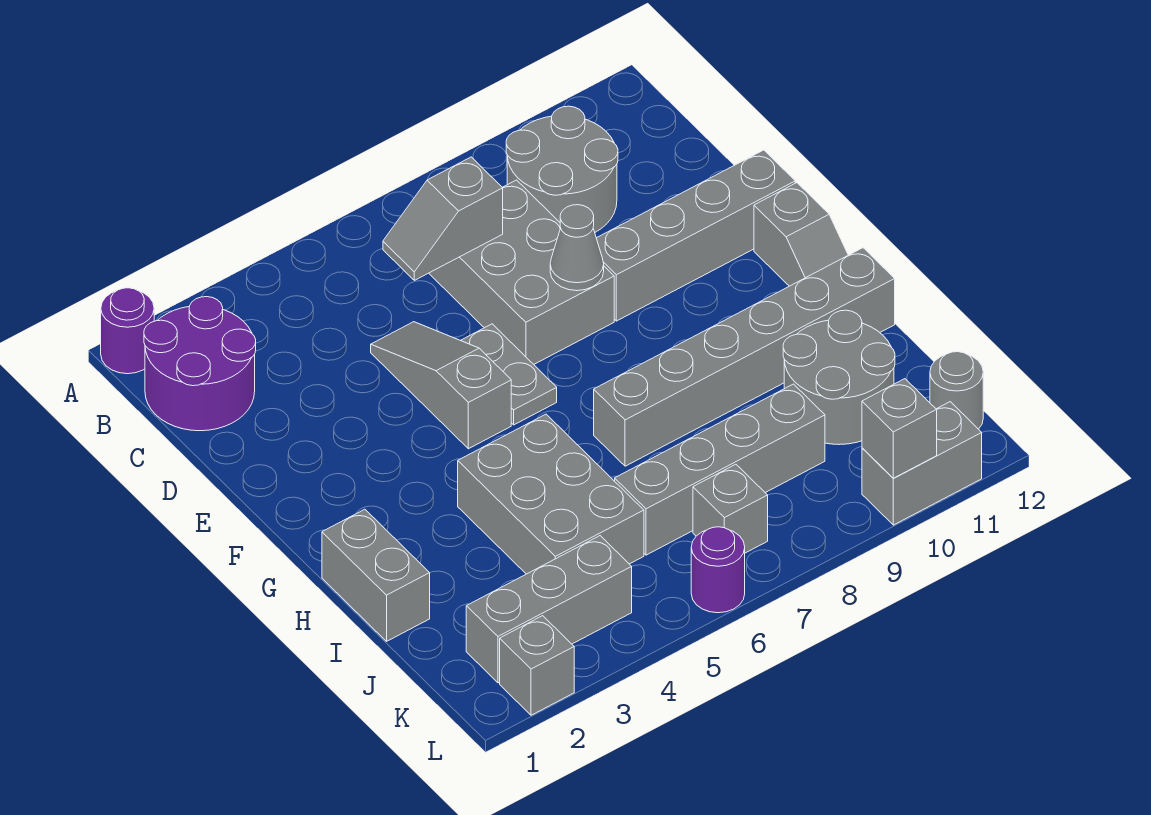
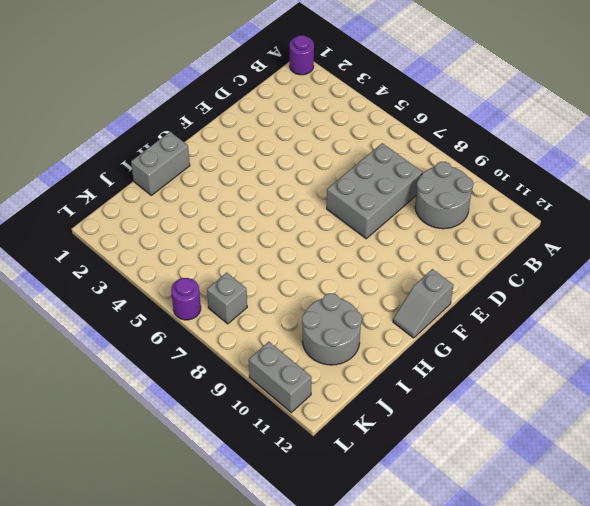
none -> purple 2x2 round brick [144,297,256,431]
none -> grey 1x3 slope [371,322,511,449]
none -> grey 1x2 plate [461,324,557,425]

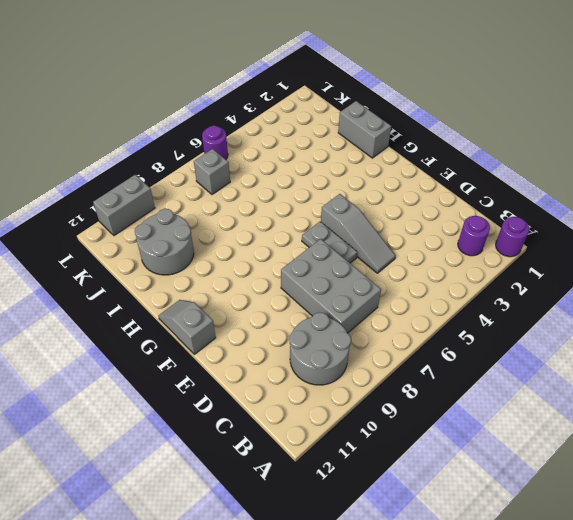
purple 1x1 round brick [458,216,490,256] -> purple 2x2 round brick [144,297,256,431]
none -> grey 1x4 brick [596,150,795,321]
none -> grey 2x3 brick [458,414,644,574]
none -> grey 1x6 brick [594,248,895,466]

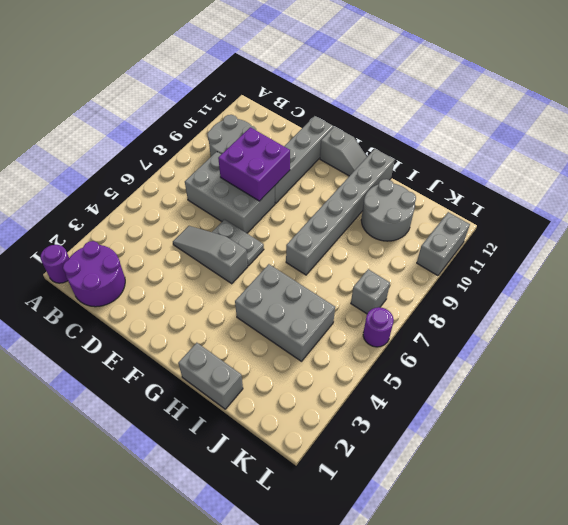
purple 2x2 brick [218,127,290,201] -> grey 1x1 cone [550,205,604,291]
none -> grey 1x4 brick [615,384,825,555]
none -> grey 1x3 brick [466,536,632,683]
none -> grey 1x1 round brick [930,352,983,429]

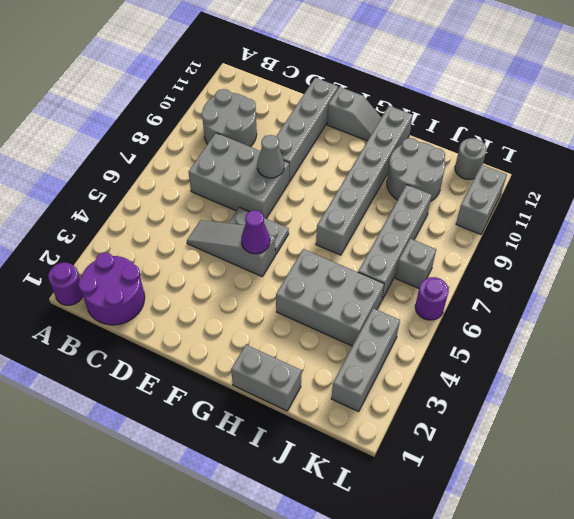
purple 1x1 cone [241,210,270,254] -> none
none -> grey 1x1 brick [500,616,574,715]
none -> grey 1x2 slope [383,157,503,280]
none -> grey 1x1 brick [862,379,937,478]

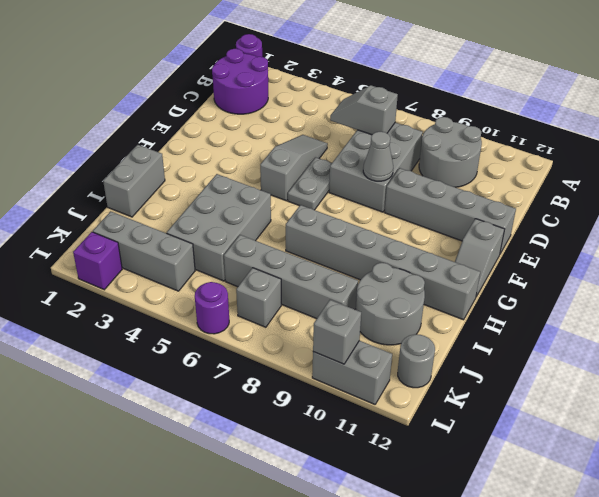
purple 1x1 brick [73,232,122,290] -> grey 1x1 brick [500,616,574,715]

